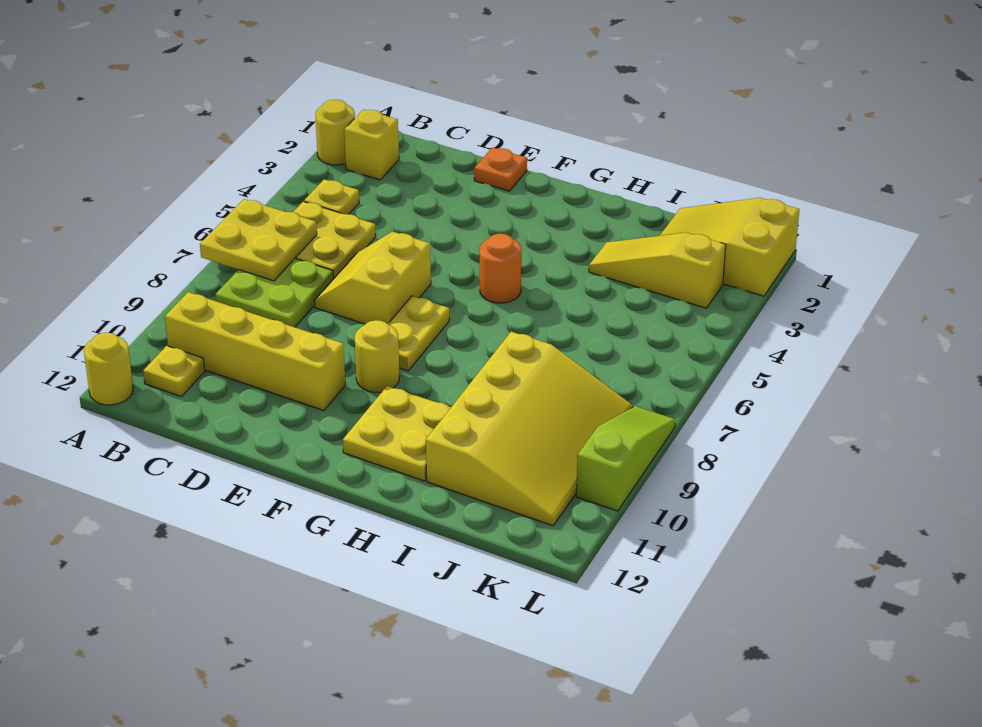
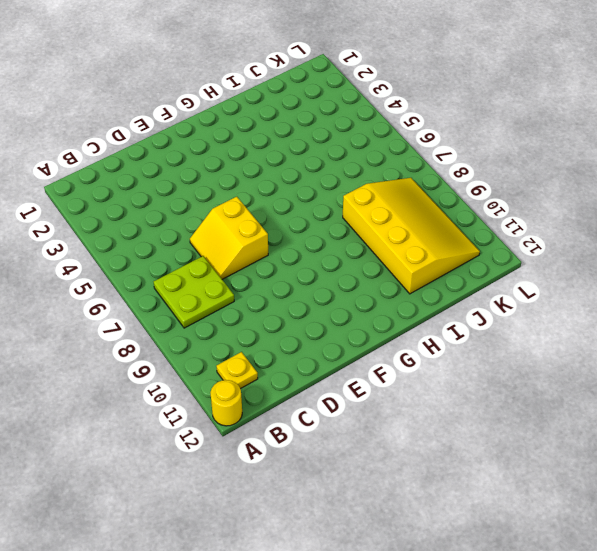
none -> yellow 1x1 round brick [315,100,355,165]
none -> yellow 1x1 brick [344,109,399,180]
none -> yellow 1x1 plate [304,179,359,214]

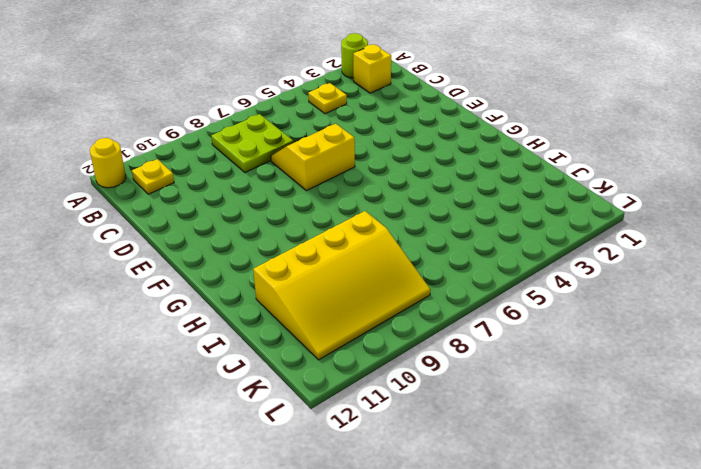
lime 1x1 round brick [341,33,368,78] -> yellow 1x1 round brick [315,100,355,165]
none -> yellow 2x2 plate [293,202,376,279]
none -> yellow 1x4 brick [165,292,346,411]
none -> orange 1x1 plate [474,147,527,191]

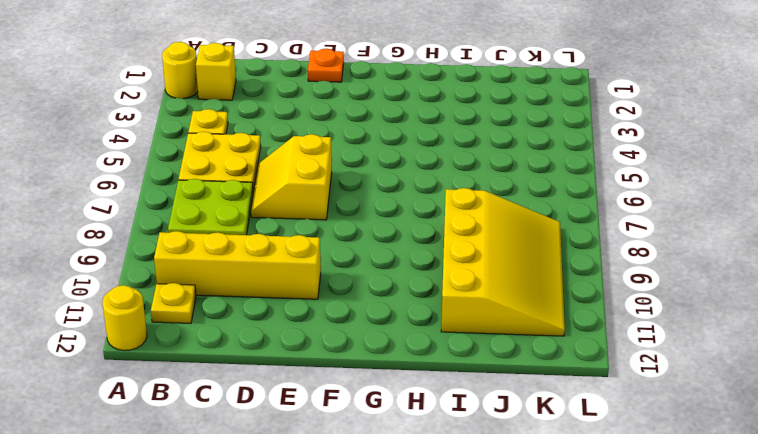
none -> yellow 1x2 plate [388,296,449,371]
none -> yellow 1x1 round brick [355,320,399,392]
none -> orange 1x1 round brick [480,234,521,303]

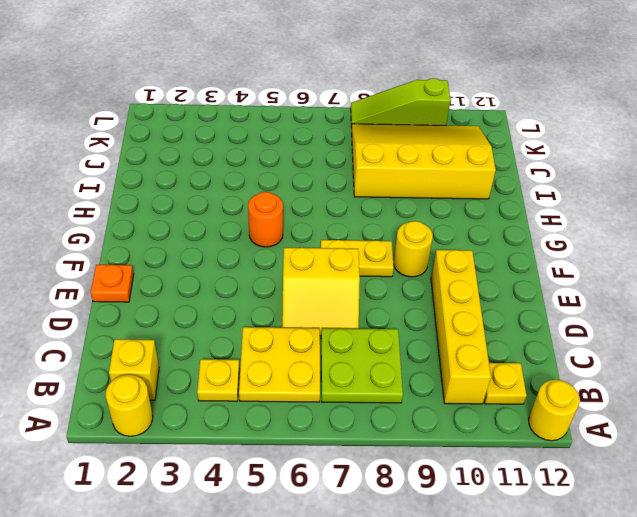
none -> yellow 2x2 plate [343,386,451,481]
none -> yellow 1x3 slope [589,232,726,308]
none -> yellow 2x3 slope [660,198,799,296]

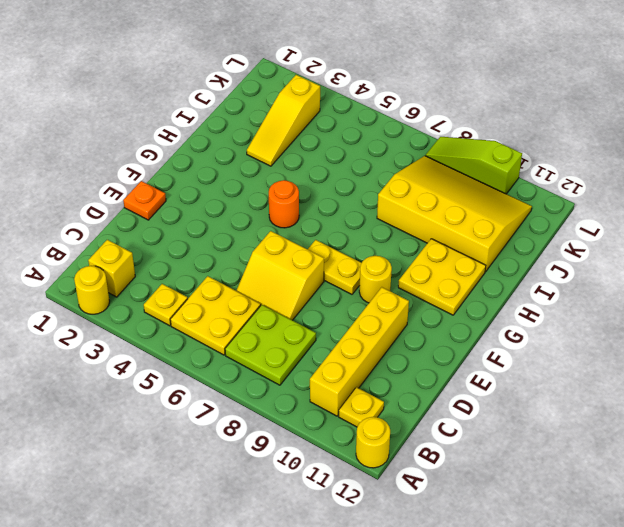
none -> yellow 2x3 slope [660,198,799,296]
none -> yellow 2x2 plate [200,199,317,281]

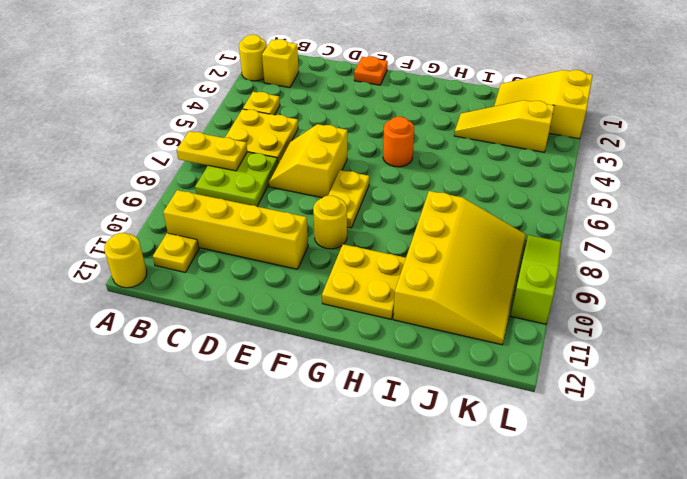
yellow 1x2 plate [177,131,247,171] -> yellow 2x2 plate [200,199,317,281]

